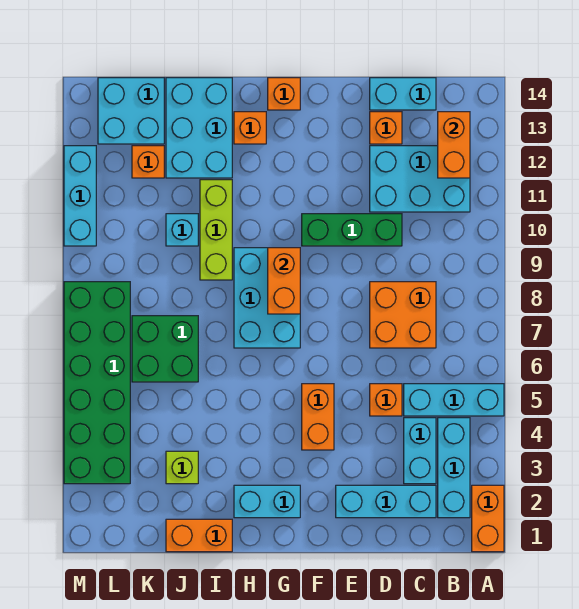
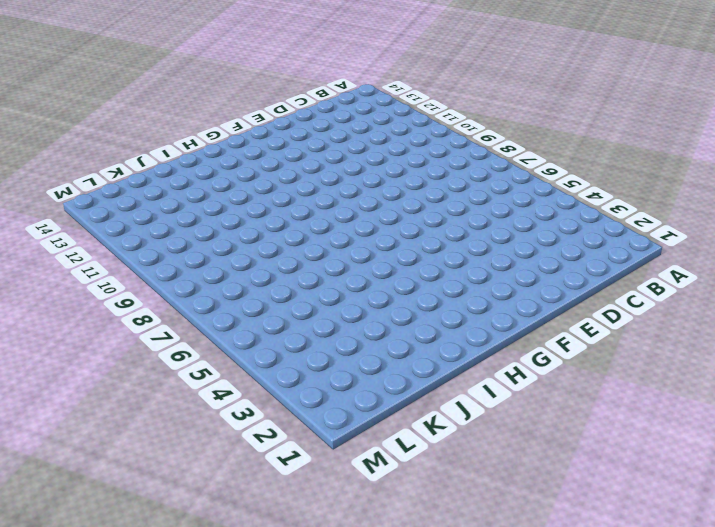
none -> orange 1x2 brick [472,485,504,552]
none -> cyan 1x3 brick [404,384,504,416]
none -> cyan 1x3 brick [438,418,470,518]

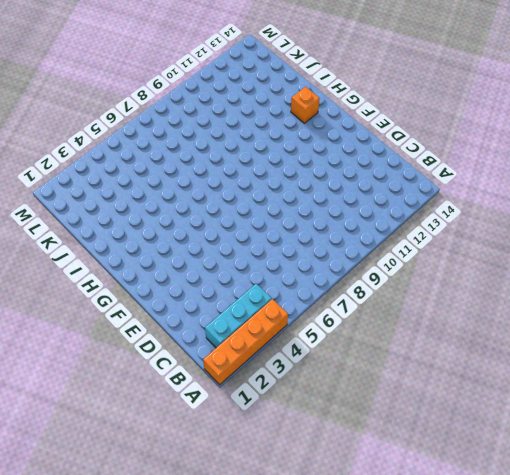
orange 1x4 brick [203,299,288,385] -> orange 1x2 brick [472,485,504,552]
none -> cyan 1x3 brick [404,384,504,416]
none -> cyan 2x3 brick [370,146,470,212]
none -> cyan 1x3 brick [336,485,436,518]

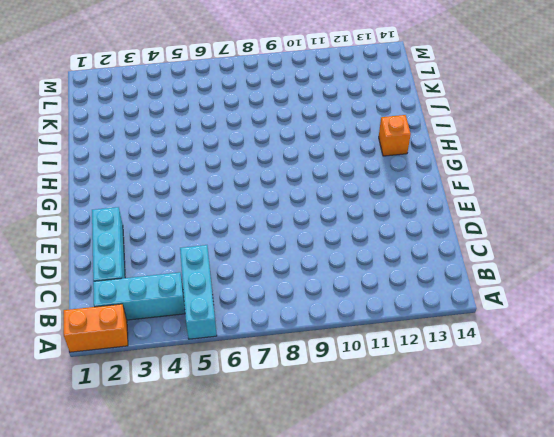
none -> cyan 2x3 brick [370,146,470,212]
none -> cyan 1x2 brick [404,418,436,484]
none -> orange 2x2 brick [370,282,436,348]

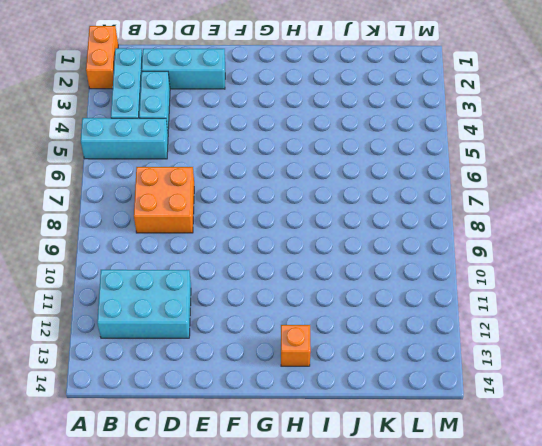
none -> cyan 1x2 brick [370,78,436,110]
none -> orange 1x1 brick [370,384,402,416]
none -> green 1x3 brick [302,214,402,246]

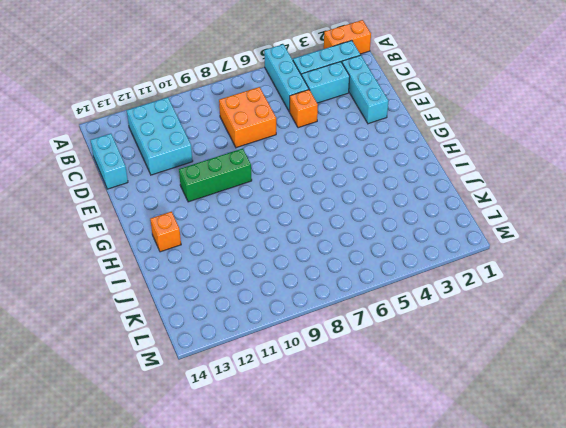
green 1x3 brick [179,148,252,202] -> green 1x3 brick turned to [302,214,402,246]
none -> orange 1x1 brick [370,112,402,144]
none -> orange 1x2 brick [302,384,334,450]
none -> cyan 1x2 brick [234,485,300,518]

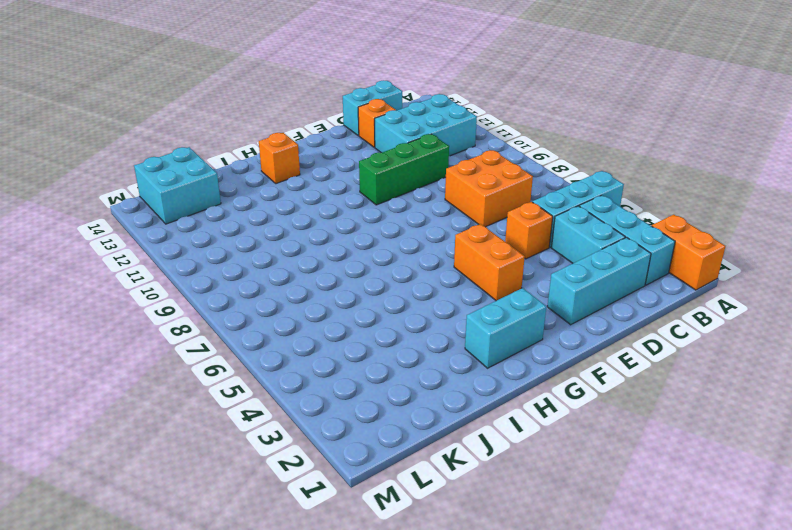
none -> cyan 2x3 brick [234,248,300,348]
none -> orange 1x1 brick [268,78,300,110]
none -> orange 1x2 brick [166,519,232,552]

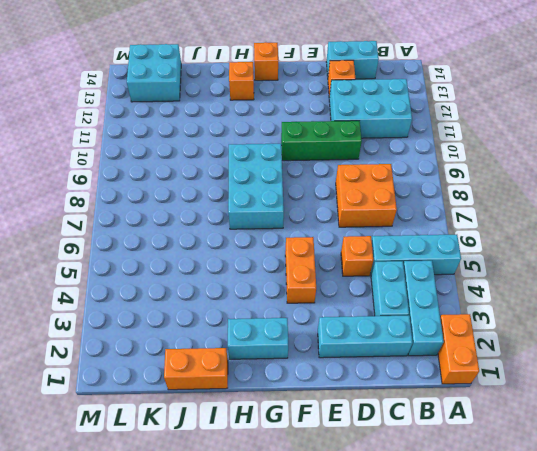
none -> lime 1x3 brick [200,180,232,280]
none -> cyan 2x3 brick [166,78,232,178]
none -> lime 1x1 brick [166,451,198,484]

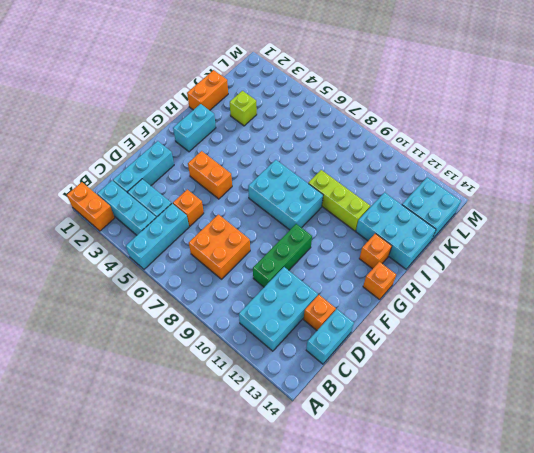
none -> green 2x2 brick [132,316,198,382]
none -> cyan 1x1 brick [166,214,198,246]
none -> orange 1x1 brick [132,146,164,178]

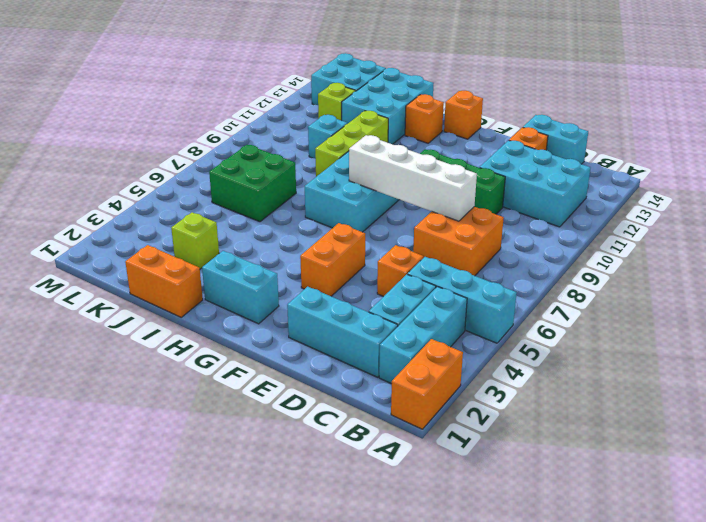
white 1x4 brick [349,135,477,221] -> orange 1x2 brick [268,248,300,314]
lime 1x1 brick [318,83,355,120] -> orange 1x1 brick [132,146,164,178]
none -> green 2x6 brick [64,282,130,484]
none -> cyan 1x3 brick [64,146,96,246]
none -> orange 1x2 brick [438,112,470,178]

